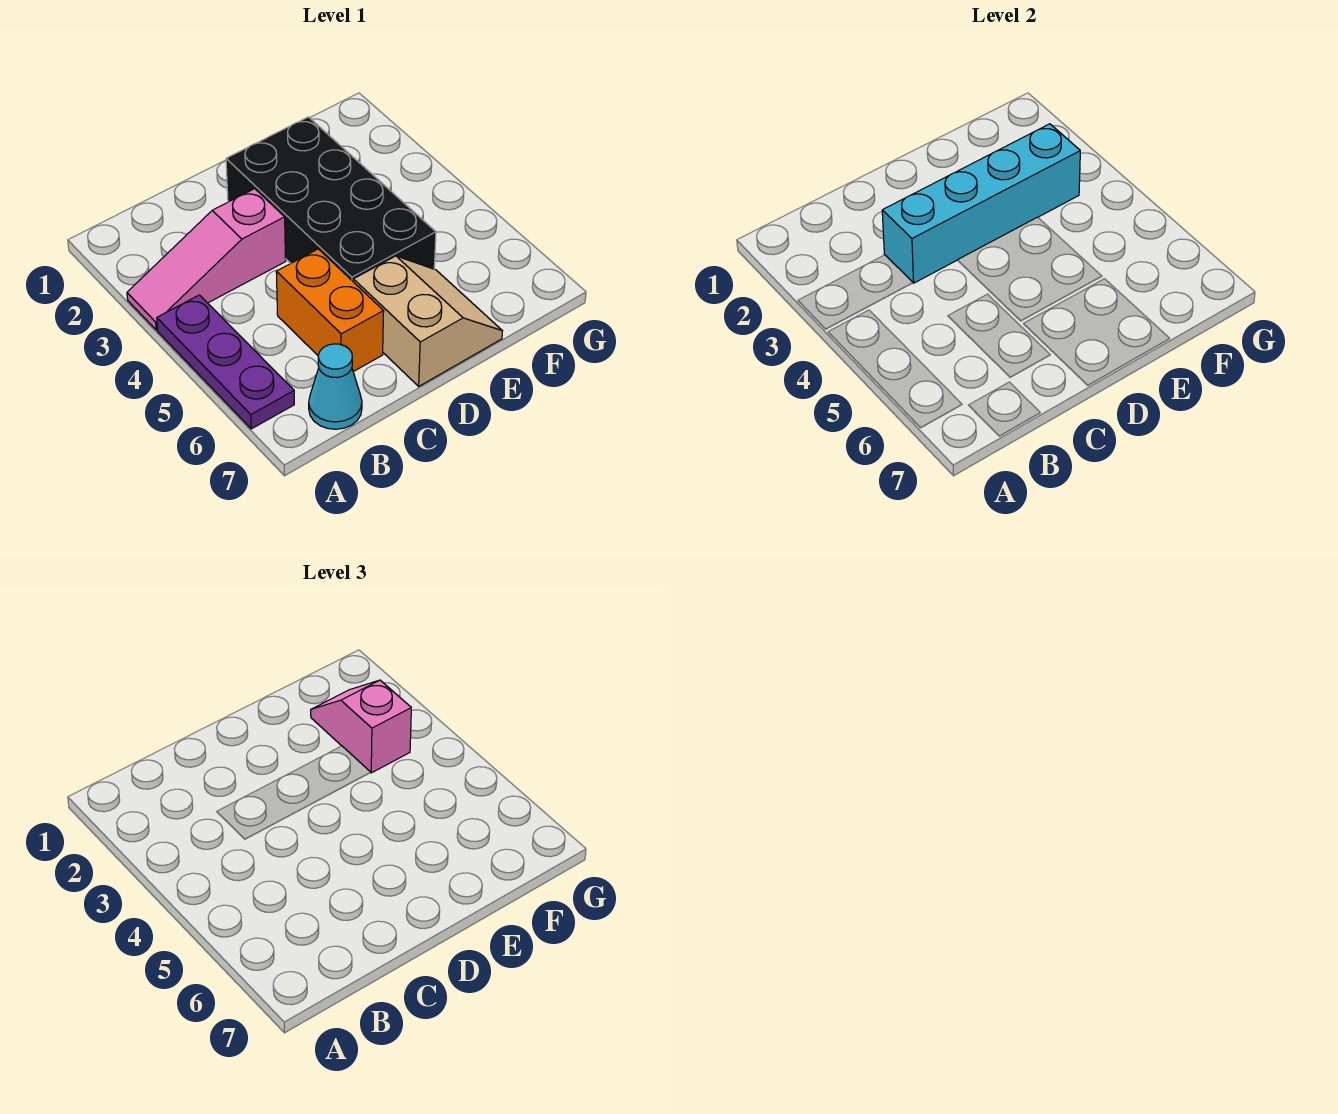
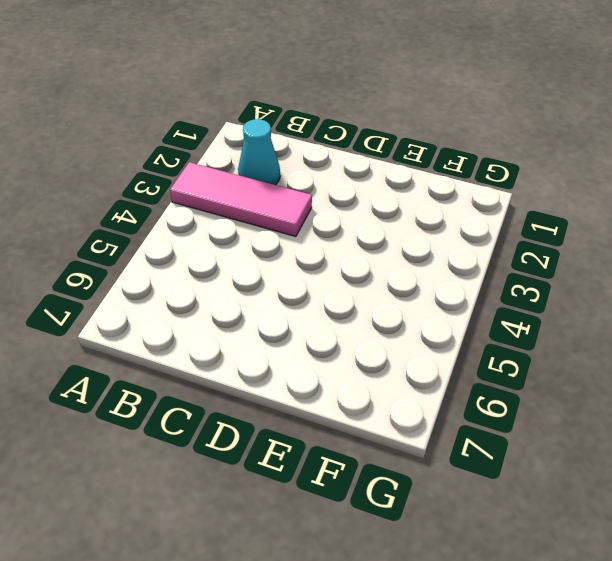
pink 1x3 tile [170,162,312,237] -> pink 1x3 slope [127,189,286,330]
cyan 1x1 cone [238,119,280,185] -> cyan 1x1 cone moved to [309,344,362,429]
none -> purple 1x3 plate [157,295,294,429]
none -> orange 1x2 brick [276,249,384,372]

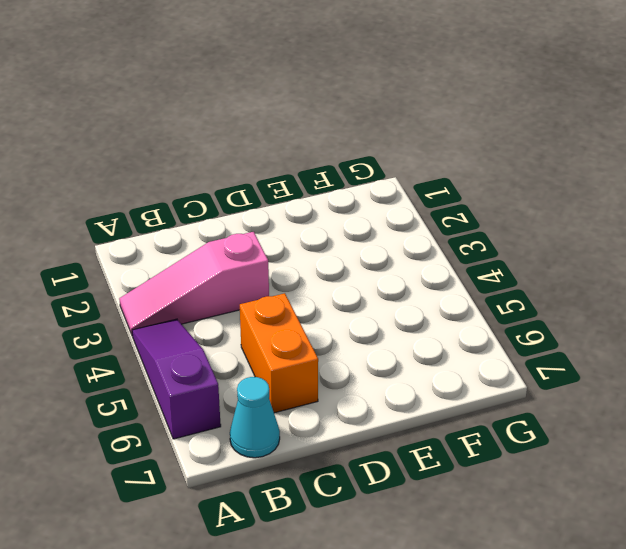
purple 1x3 slope [132,319,221,439] -> purple 1x3 plate [157,295,294,429]
none -> black 2x4 brick [226,117,436,281]
none -> tan 2x2 slope [353,256,502,386]

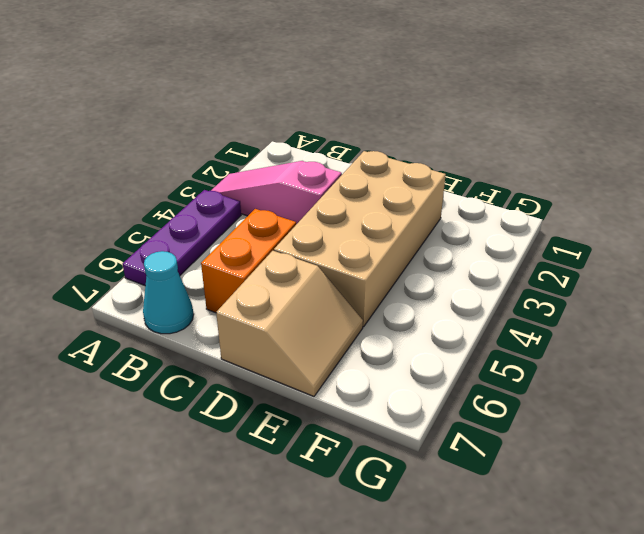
tan 2x4 brick [274,151,446,327] -> black 2x4 brick [226,117,436,281]
none -> cyan 1x4 brick [882,124,1080,283]
none -> pink 1x2 slope [311,680,411,773]

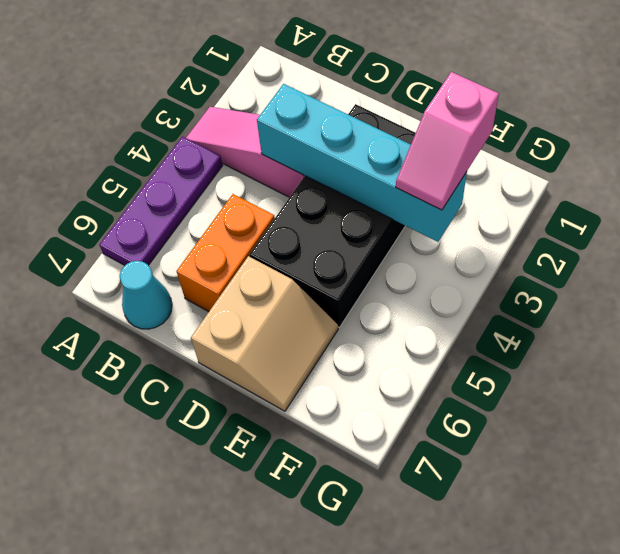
pink 1x2 slope [396,72,499,210] -> pink 1x2 slope turned to [311,680,411,773]

